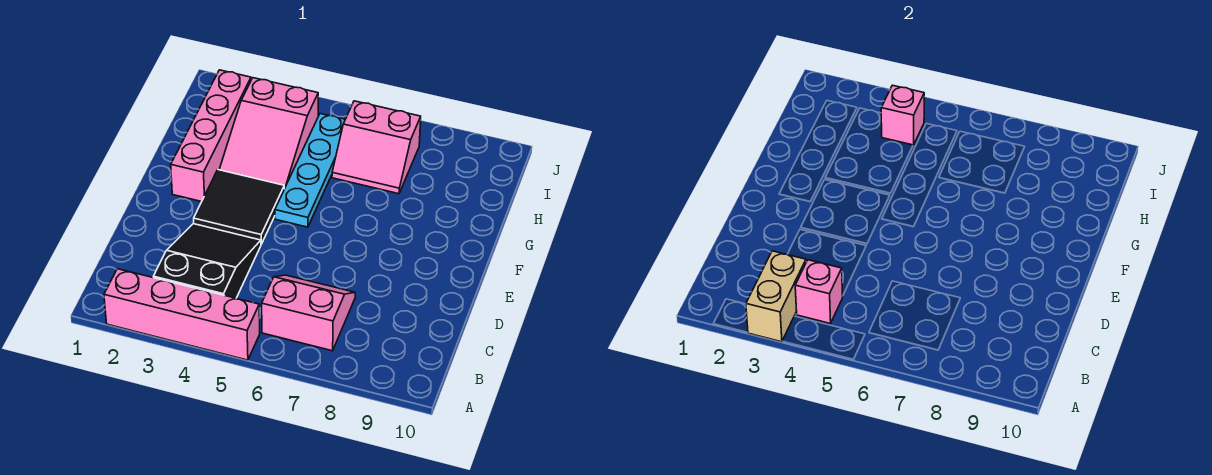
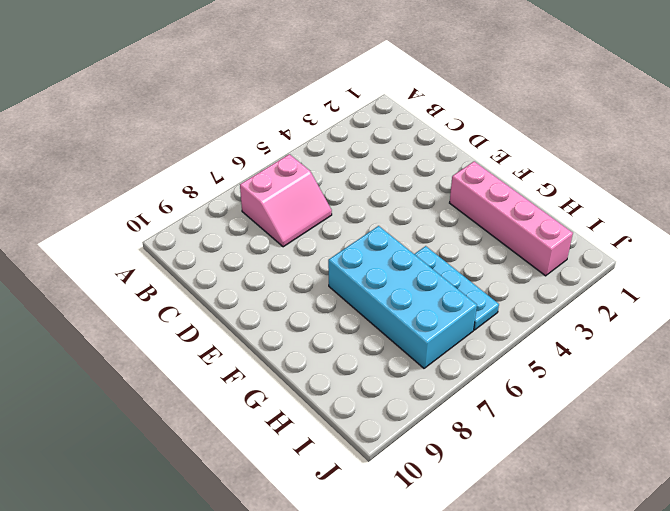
cyan 2x4 brick [328,226,477,368] -> pink 2x2 slope [332,101,421,194]
cyan 1x3 plate [414,246,499,330] -> cyan 1x4 plate [275,114,345,227]
none -> pink 1x4 brick [104,269,260,360]
none -> black 2x3 slope [153,224,261,298]

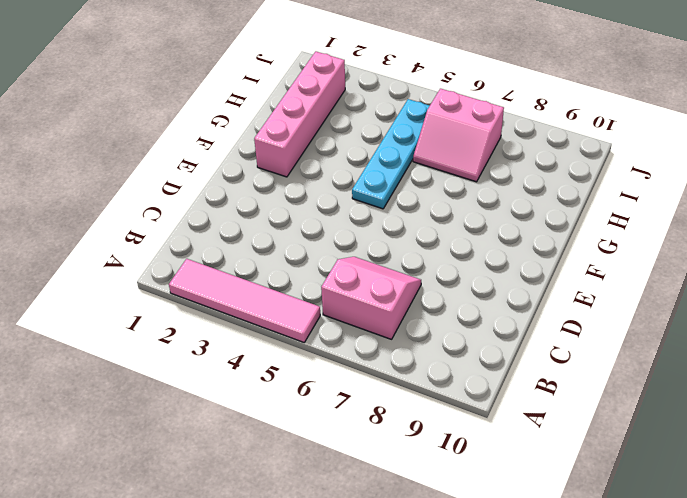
pink 1x4 tile [169,259,320,342] -> pink 1x4 brick [104,269,260,360]
none -> black 2x3 slope [153,224,261,298]
none -> black 2x2 tile [194,170,285,244]

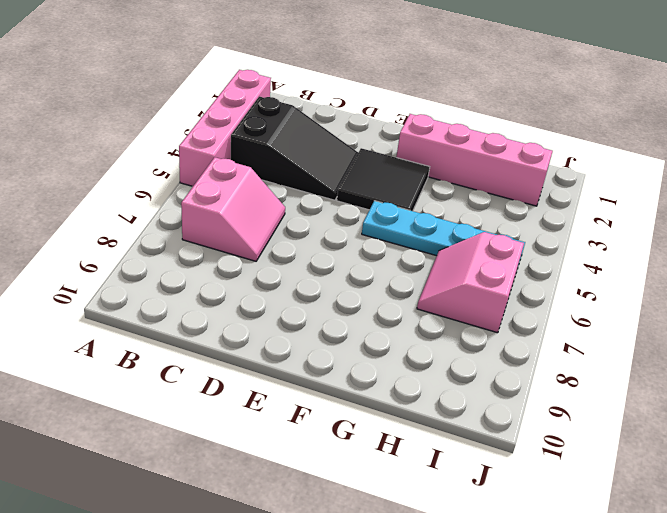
none -> pink 2x3 slope [219,78,318,188]
none -> tan 1x2 brick [746,251,806,342]

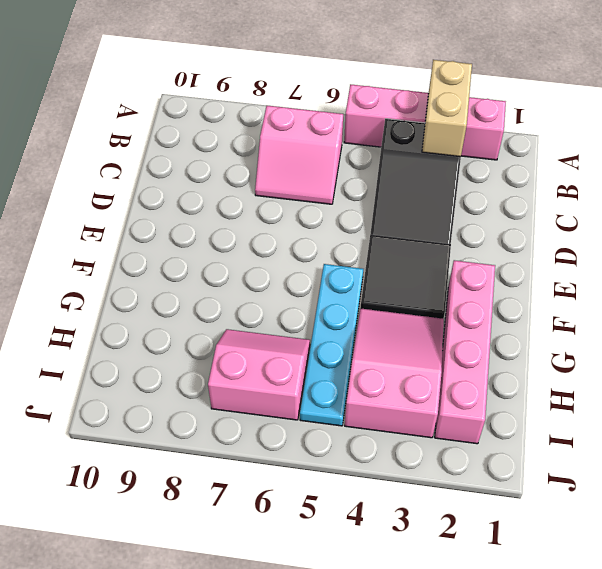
none -> pink 1x1 brick [795,260,843,324]
none -> pink 1x1 brick [881,85,924,145]

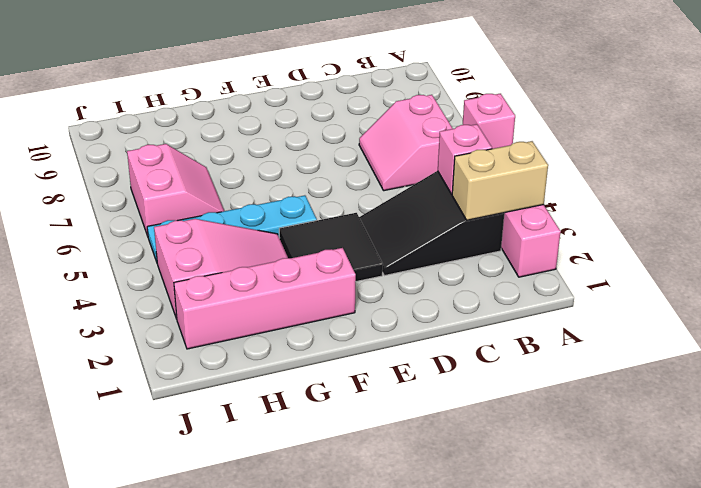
pink 1x1 brick [463,94,515,149] -> pink 1x1 brick moved to [881,85,924,145]

